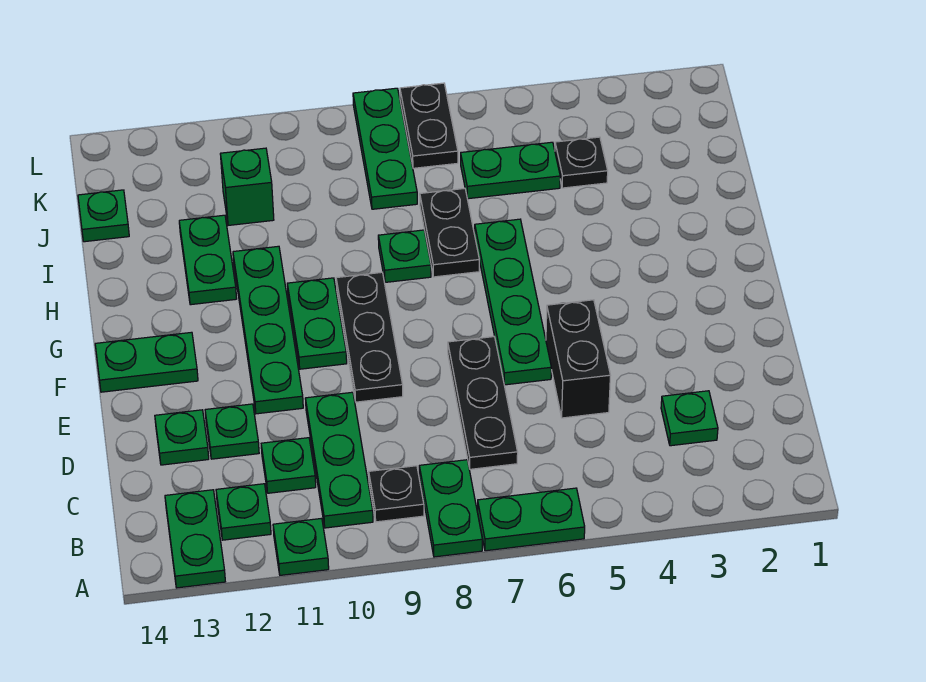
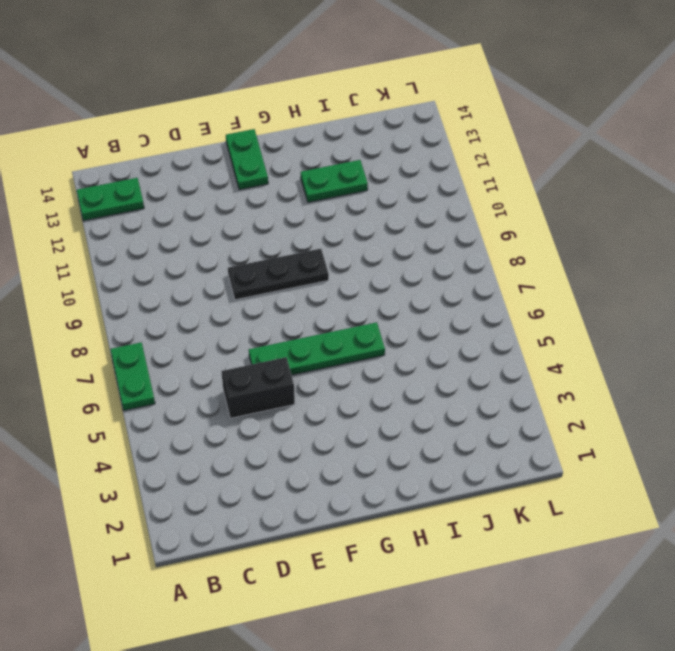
none -> green 1x2 plate [419,460,482,557]
none -> green 1x1 plate [273,518,329,575]
none -> black 1x1 plate [369,466,424,522]

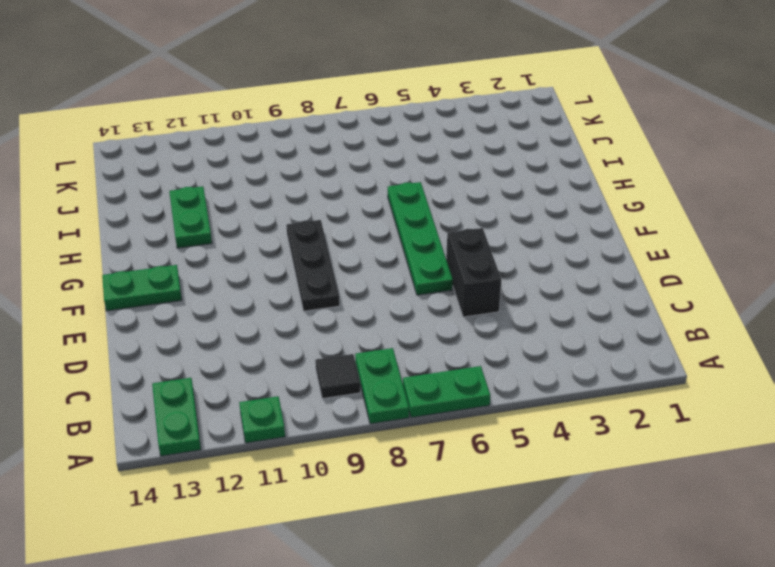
black 1x1 tile [315,354,361,399] -> black 1x1 plate [369,466,424,522]
none -> green 1x3 plate [305,392,373,528]
none -> green 1x1 plate [216,484,271,540]
none -> green 1x1 plate [661,391,718,446]

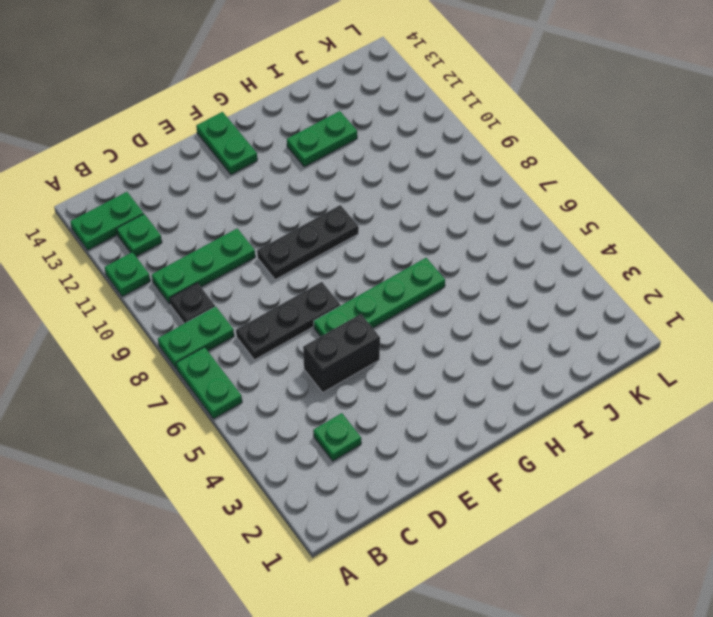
none -> green 1x1 plate [261,438,316,493]
none -> green 1x1 plate [205,404,259,459]
none -> green 1x1 plate [155,410,209,465]

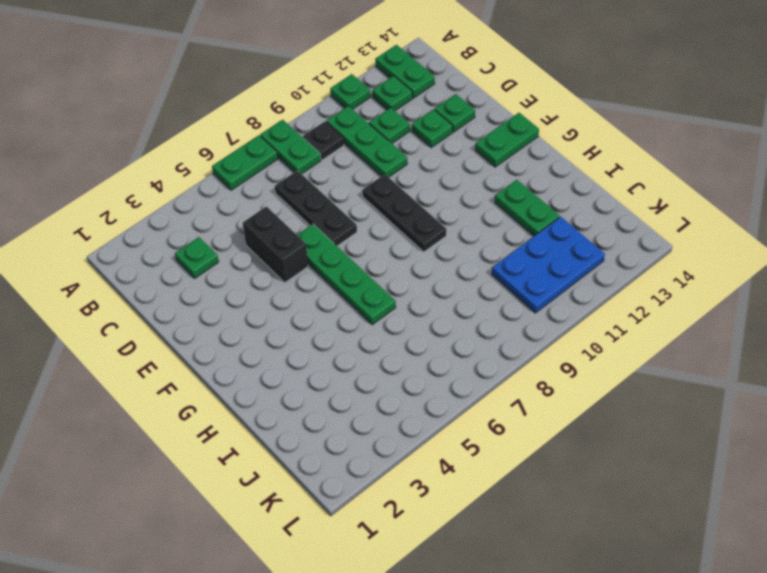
blue 2x3 plate [492,217,605,313] -> green 1x1 brick [220,148,274,225]
none -> green 1x4 plate [233,246,303,414]
none -> green 1x2 plate [287,278,347,369]
none -> black 1x2 plate [420,188,479,277]

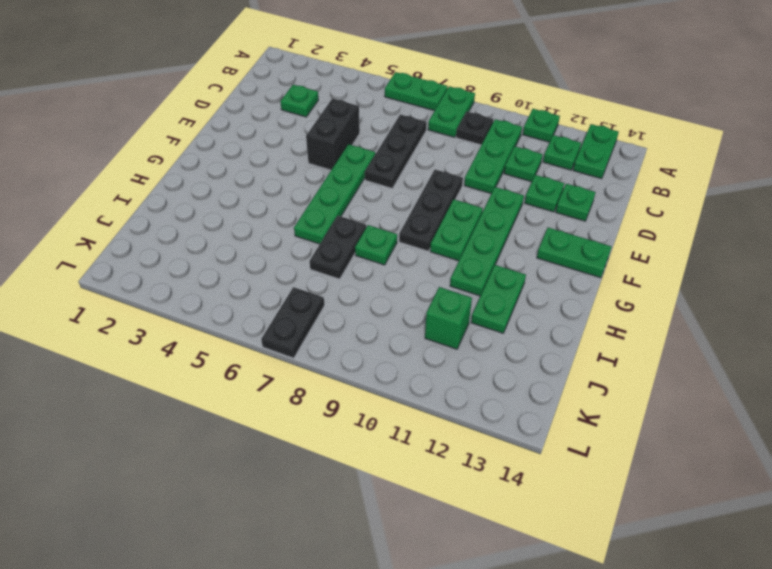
none -> black 1x1 plate [555,137,608,188]
none -> green 1x2 plate [461,142,560,199]
none -> green 1x3 plate [353,88,417,209]

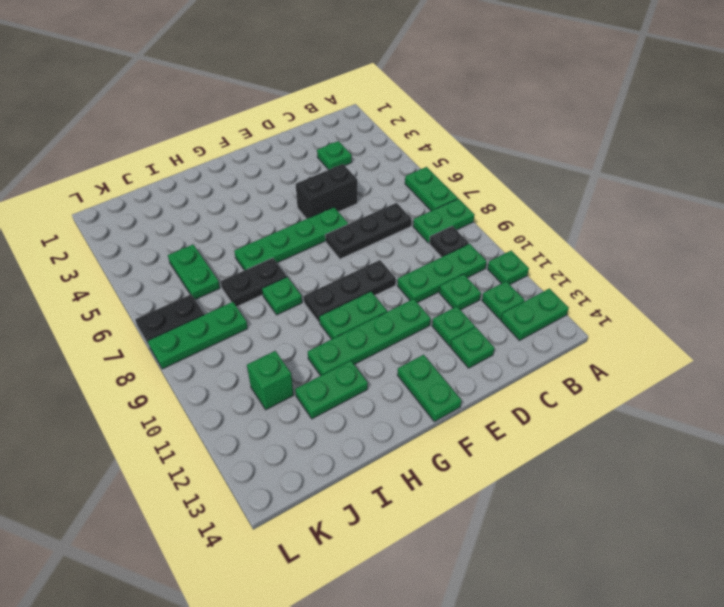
none -> black 1x1 plate [555,137,608,188]
none -> green 1x1 plate [78,190,129,242]

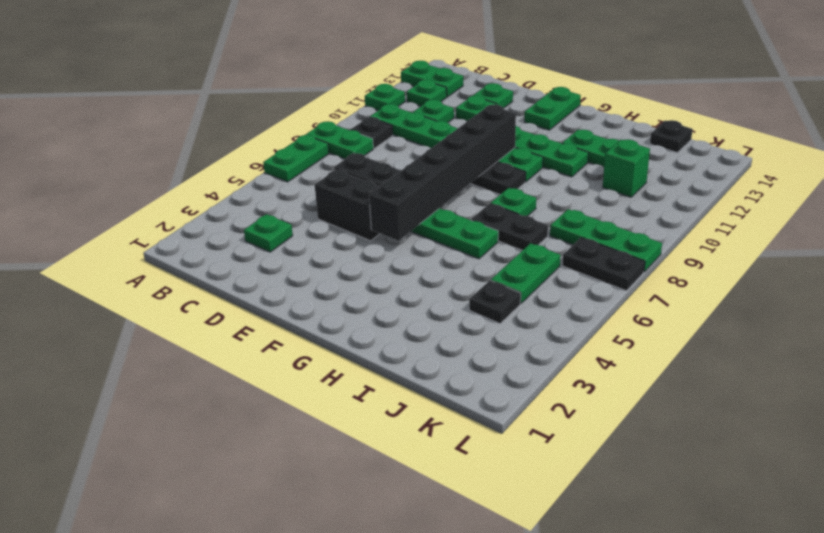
black 1x6 brick [369,105,516,241] -> none
black 1x1 plate [650,120,693,153] -> green 1x1 plate [78,190,129,242]

